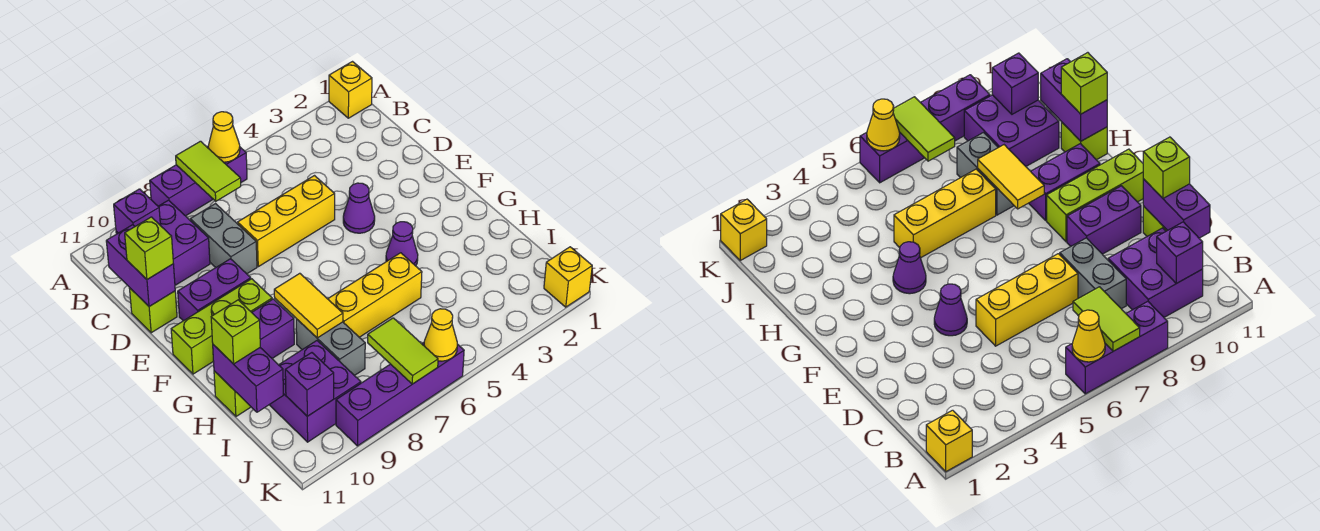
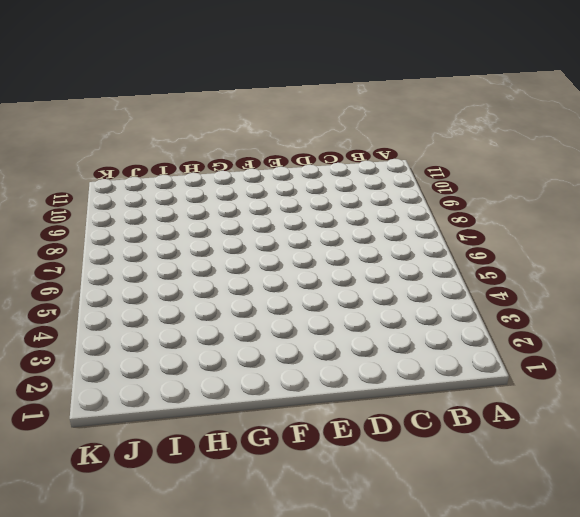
none -> yellow 1x1 brick [329,62,372,118]
none -> purple 1x3 brick [150,146,247,216]
none -> purple 2x2 brick [116,200,210,285]

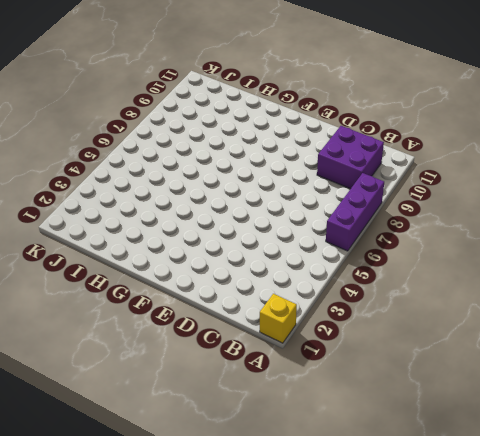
none -> grey 1x2 brick [190,204,257,274]
none -> yellow 1x3 brick [238,176,335,267]
none -> lime 1x1 brick [129,288,177,333]

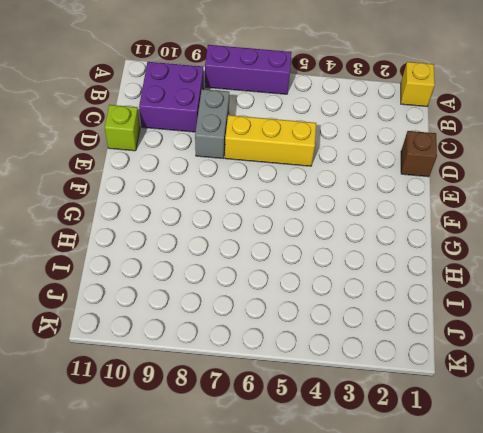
brown 1x1 brick [401,131,437,177] -> none
none -> purple 1x1 cone [343,183,375,233]
none -> purple 1x2 brick [178,259,251,321]
none -> lime 1x3 brick [171,279,272,374]

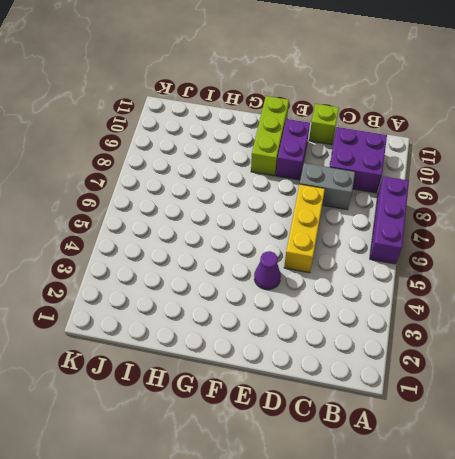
none -> yellow 1x1 brick [329,62,372,118]
none -> purple 1x1 cone [386,222,418,266]
none -> purple 1x2 brick [252,299,294,358]

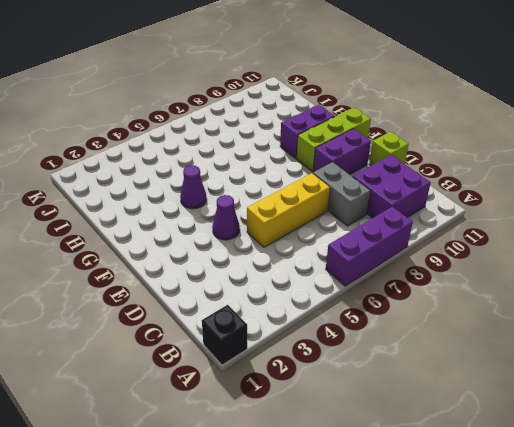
black 1x1 brick [202,305,247,365] -> yellow 1x1 brick [329,62,372,118]
none -> yellow 1x3 brick [328,253,422,337]
none -> grey 1x2 brick [296,319,365,376]
none -> lime 1x1 brick [214,371,251,416]

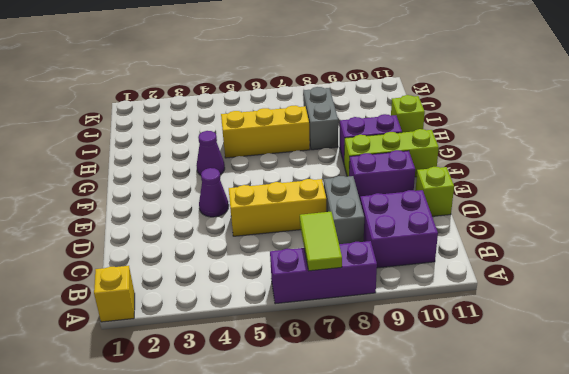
none -> purple 2x2 brick [269,341,361,442]
none -> yellow 1x1 brick [544,247,592,307]
none -> purple 1x4 brick [336,343,464,446]

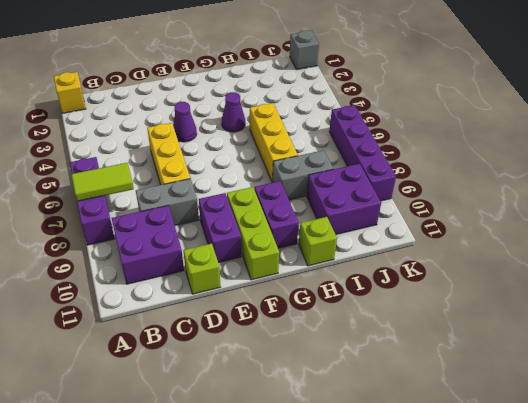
grey 1x1 brick [290,31,319,70] -> yellow 1x1 brick [544,247,592,307]
none -> yellow 1x1 cone [208,112,240,162]
none -> purple 1x1 brick [114,189,160,233]
none -> purple 1x2 brick [106,225,175,307]

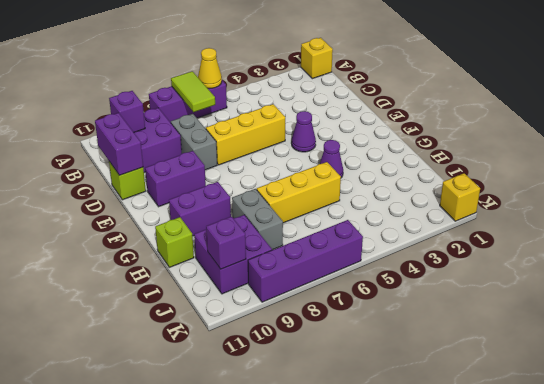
none -> lime 1x3 brick [171,279,272,374]
none -> yellow 1x2 tile [274,273,343,338]
none -> purple 1x2 brick [213,345,283,412]

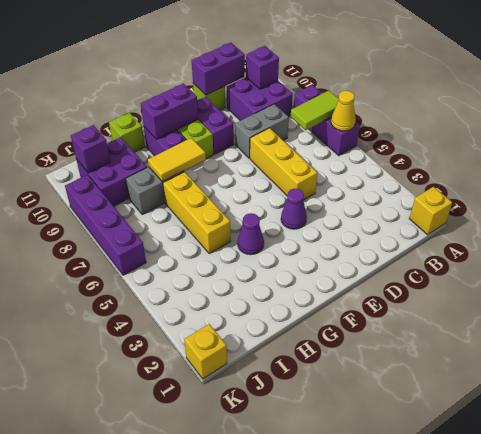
purple 1x2 brick [141,83,198,140] -> purple 1x2 brick moved to [213,345,283,412]
none -> lime 1x2 tile [368,318,438,384]
none -> yellow 1x1 cone [424,309,457,361]
none -> lime 1x1 brick [125,217,173,279]

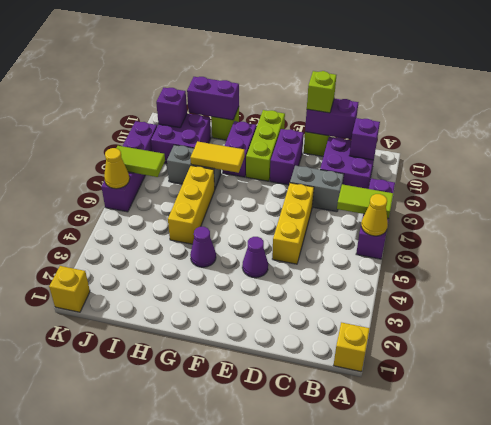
none -> lime 1x1 brick [211,300,260,364]

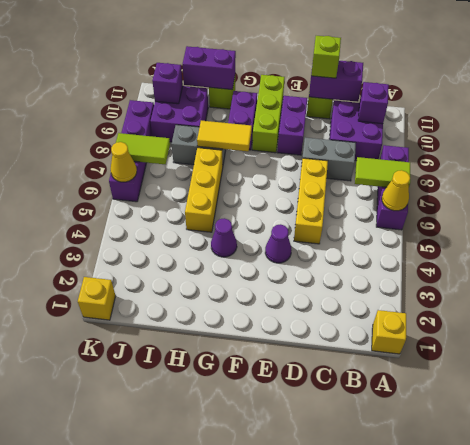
none -> lime 1x1 brick [211,300,260,364]

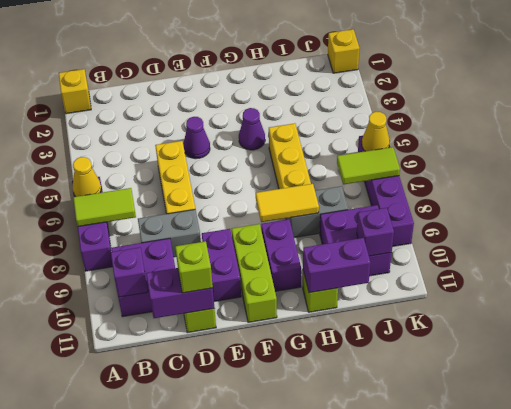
none -> lime 1x1 brick [211,300,260,364]

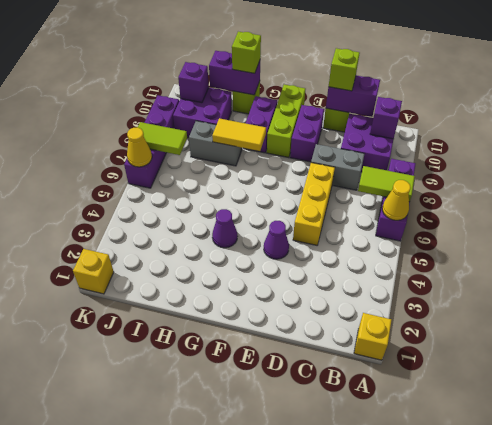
none -> yellow 1x3 brick [328,253,422,337]

